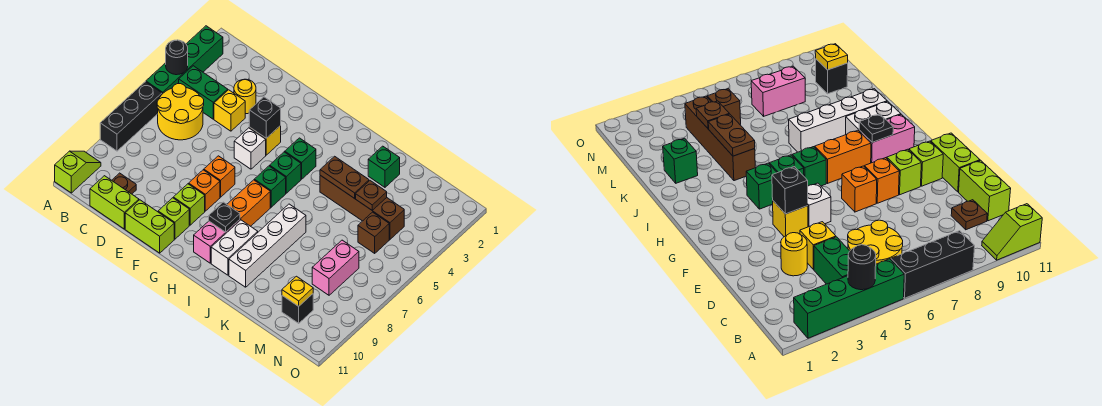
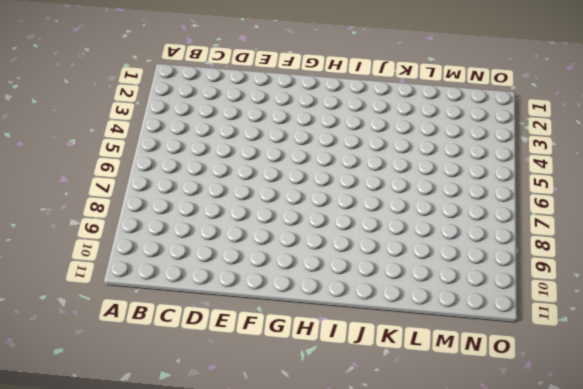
none -> green 1x4 brick [146,26,223,94]
none -> black 1x3 brick [100,82,162,151]
none -> lime 1x2 slope [55,151,101,193]
none -> green 1x2 brick [179,66,228,119]

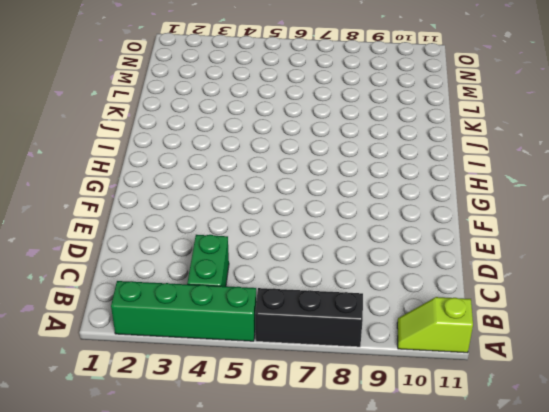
none -> yellow 2x2 round brick [157,84,204,140]
none -> brown 1x1 plate [112,173,136,194]
none -> lime 1x2 brick [90,176,139,229]
none -> yellow 1x1 round brick [234,79,256,114]

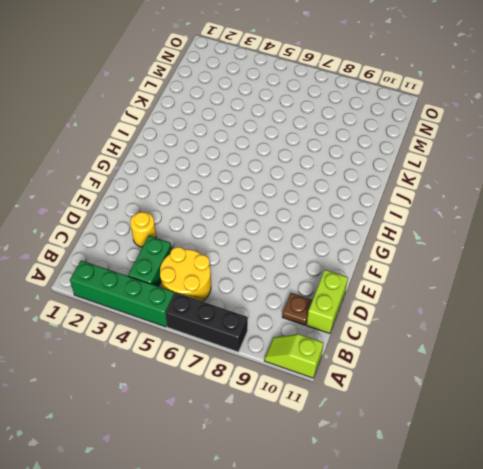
none -> yellow 1x1 brick [214,90,245,131]
none -> lime 1x2 brick [125,200,174,253]
none -> yellow 1x1 brick [249,126,281,155]
none -> white 1x1 brick [234,128,266,169]

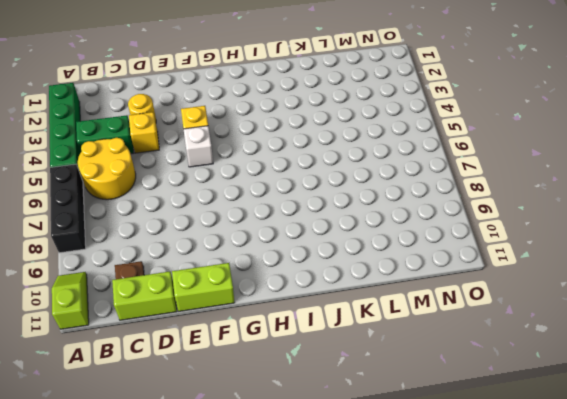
none -> orange 1x1 brick [204,156,235,197]
none -> orange 1x1 brick [189,170,220,211]
none -> lime 1x1 brick [173,184,205,225]
none -> lime 1x1 brick [158,198,189,239]

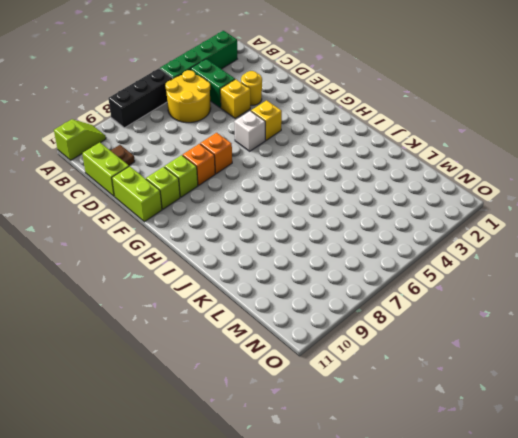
none -> green 1x1 brick [285,138,316,179]
none -> green 1x1 brick [270,152,301,193]
none -> green 1x1 brick [254,166,286,207]
none -> orange 1x2 brick [227,180,270,226]

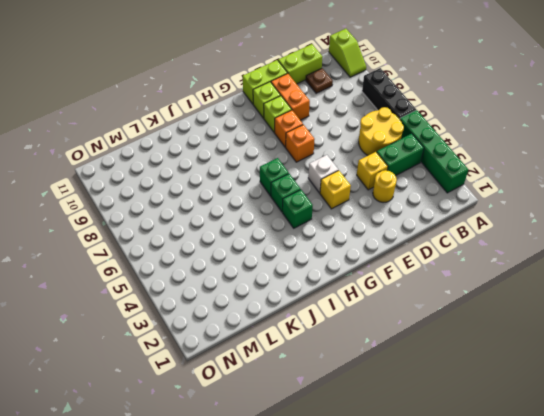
orange 1x2 brick [271,74,310,120] -> orange 1x2 brick moved to [227,180,270,226]
none -> pink 1x2 brick [194,220,240,263]
none -> white 1x2 brick [211,220,258,275]
none -> brown 1x4 brick [320,175,404,239]
none -> white 1x4 brick [229,204,306,287]

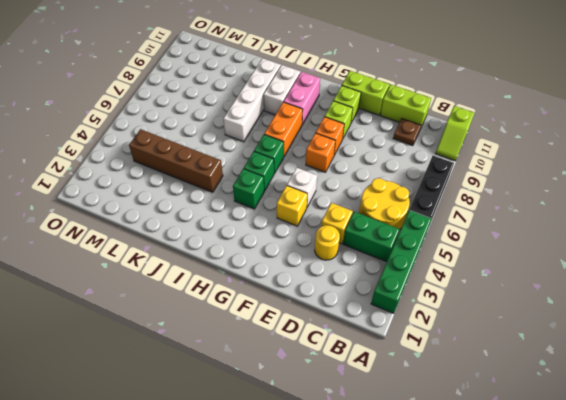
none -> green 1x1 brick [368,146,400,187]
none -> brown 1x1 brick [358,212,389,253]
none -> pink 1x2 brick [312,240,359,295]
none -> black 1x1 brick [282,294,313,323]

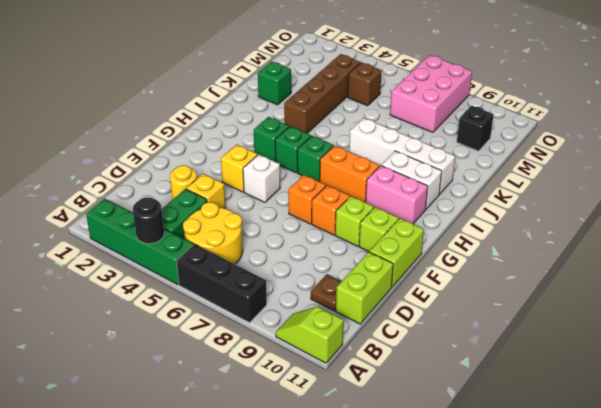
pink 2x3 brick [390,55,472,132] -> pink 1x2 brick [312,240,359,295]
none -> black 1x1 brick [249,97,281,138]
none -> black 1x1 plate [209,202,240,232]
none -> brown 1x2 plate [320,156,369,198]
none -> brown 1x1 plate [356,181,387,210]

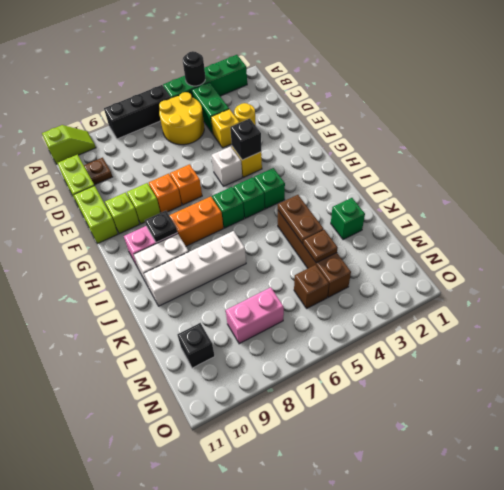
none -> yellow 1x1 plate [282,276,313,306]

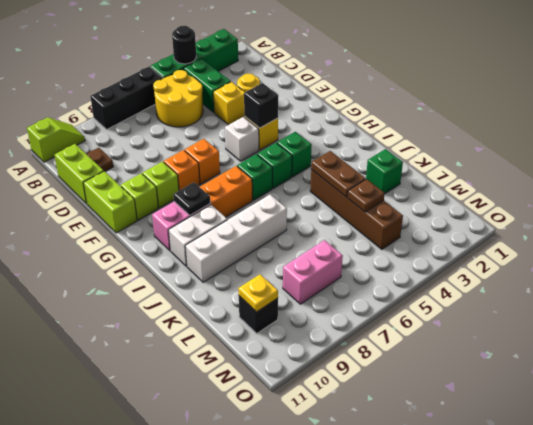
none -> brown 1x1 brick [358,212,389,253]

